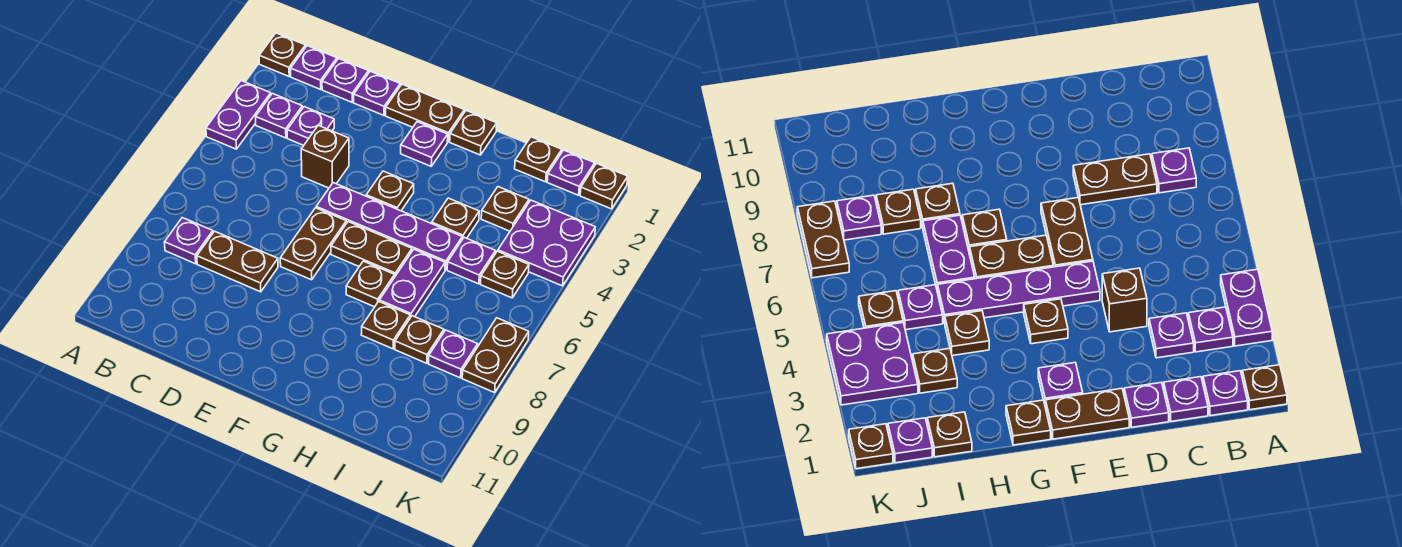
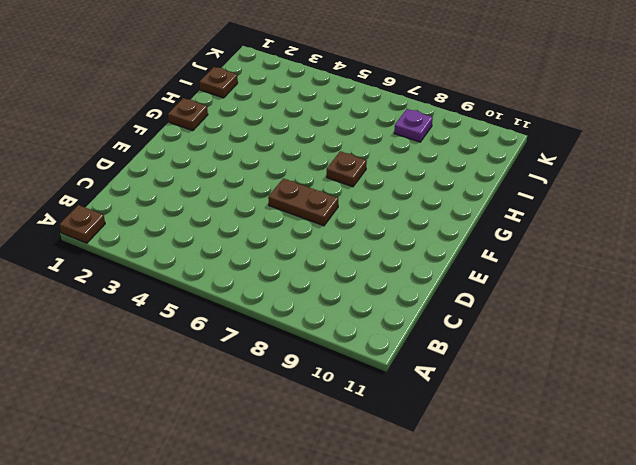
none -> purple 1x2 plate [206,81,271,149]
none -> purple 1x1 plate [291,46,337,89]
none -> purple 1x1 plate [256,94,302,138]
none -> purple 1x1 plate [165,218,213,264]

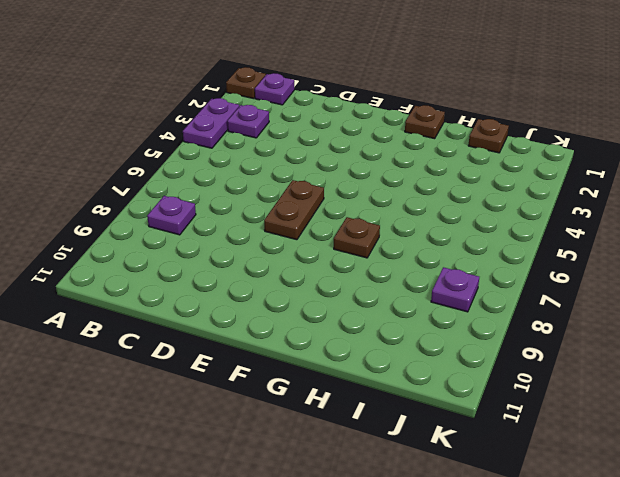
none -> purple 1x1 plate [322,58,369,102]
none -> purple 1x1 plate [287,107,334,145]
none -> brown 1x2 plate [197,231,278,292]
none -> purple 1x1 plate [354,71,400,115]

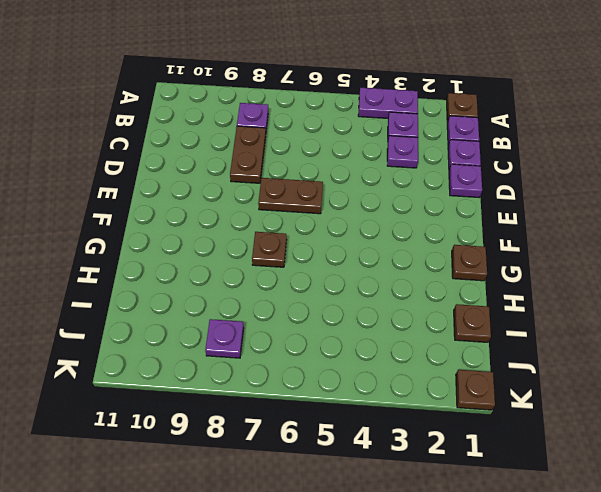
none -> brown 1x1 brick [301,125,349,188]
none -> brown 1x2 plate [386,84,464,142]
none -> purple 1x4 plate [316,183,462,270]
none -> purple 1x1 plate [401,122,448,166]

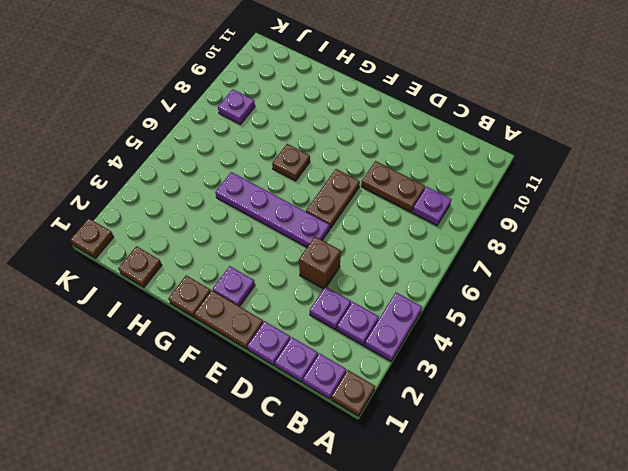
none -> brown 1x1 plate [366,171,414,211]
none -> brown 1x2 plate [331,222,412,276]
none -> brown 1x1 plate [432,198,479,239]
none -> purple 1x2 plate [379,249,445,318]

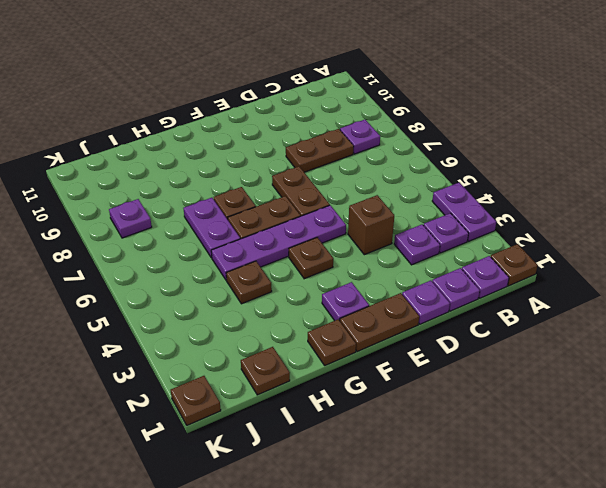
none -> brown 1x1 plate [361,301,410,349]
none -> brown 1x1 plate [481,187,529,231]
none -> purple 1x1 plate [447,237,496,284]
none -> brown 1x1 plate [395,316,444,363]

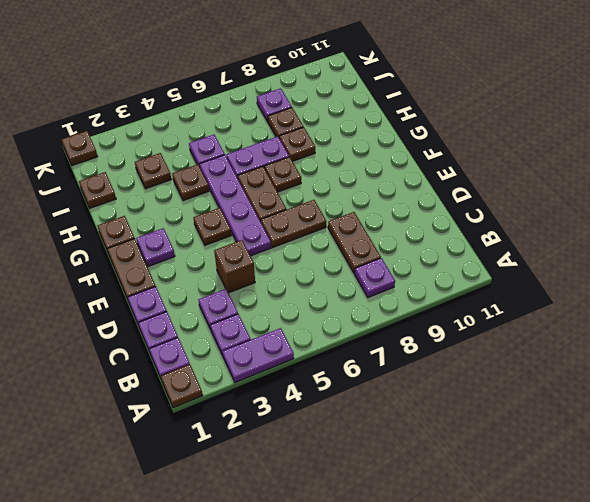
none -> purple 1x1 plate [547,150,595,195]
none -> purple 2x2 plate [498,200,595,286]
none -> brown 1x1 plate [481,251,529,298]
none -> brown 1x2 plate [462,318,529,393]

